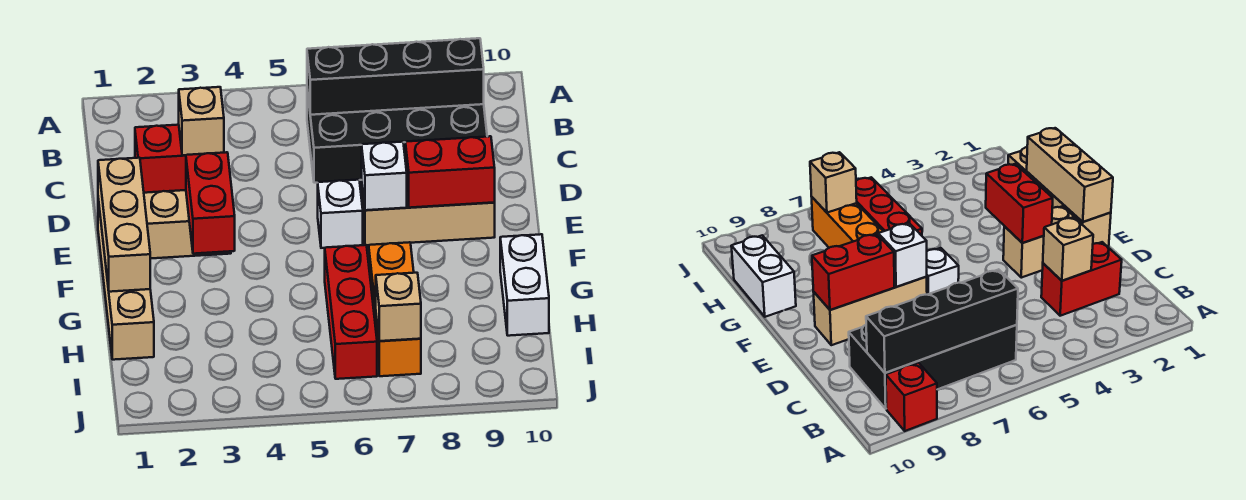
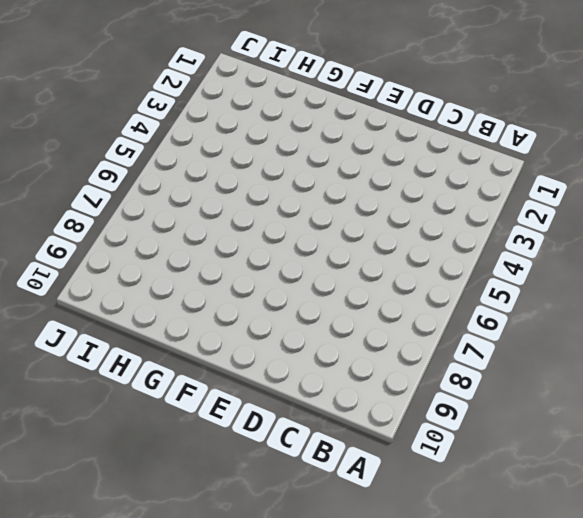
none -> red 1x1 brick [886,363,937,431]
none -> black 2x4 brick [307,90,487,183]
none -> red 1x2 brick [135,125,186,193]

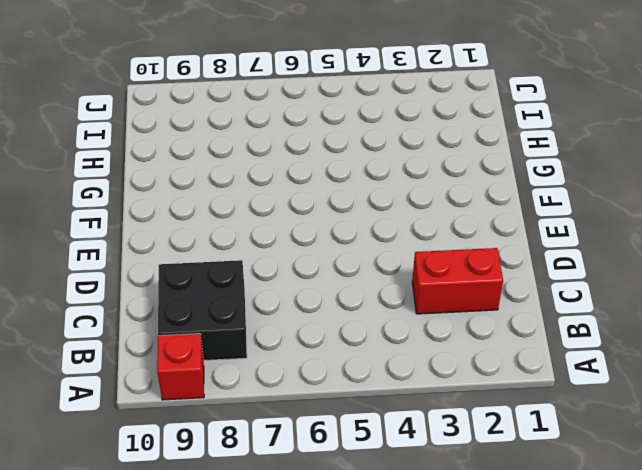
black 2x2 brick [158,260,247,360] -> black 2x4 brick [307,90,487,183]
none -> tan 1x4 brick [98,199,154,360]
none -> tan 1x2 brick [144,190,231,259]
none -> white 1x1 brick [318,180,363,248]

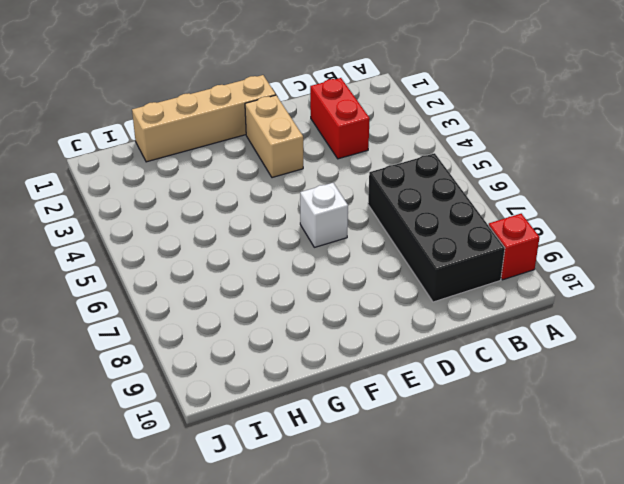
none -> tan 1x3 brick [362,188,495,245]
none -> red 1x3 brick [325,245,377,379]
none -> orange 1x3 brick [369,242,421,376]

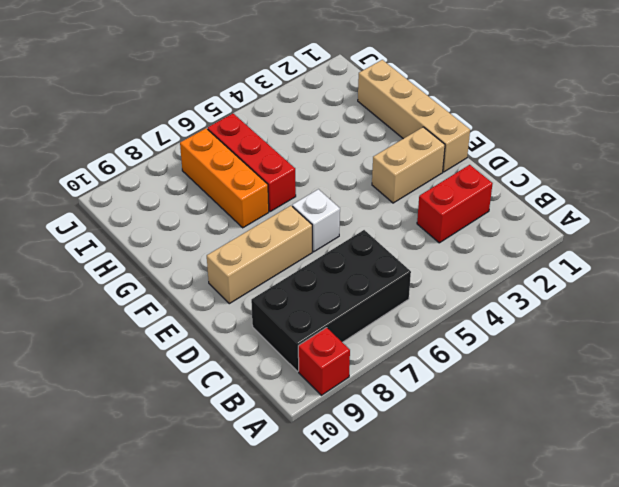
none -> white 1x2 brick [500,234,549,336]
none -> black 1x4 brick [307,38,484,115]
none -> tan 1x1 brick [179,87,224,155]

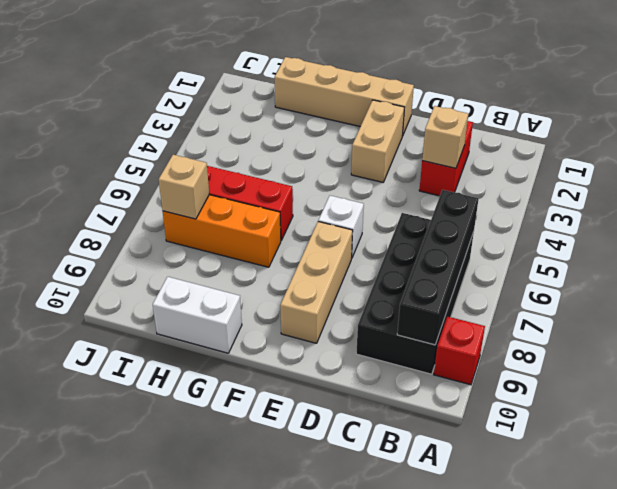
none -> tan 1x3 brick [98,158,150,292]
none -> red 1x2 brick [186,152,235,254]
none -> white 1x1 brick [362,142,407,210]

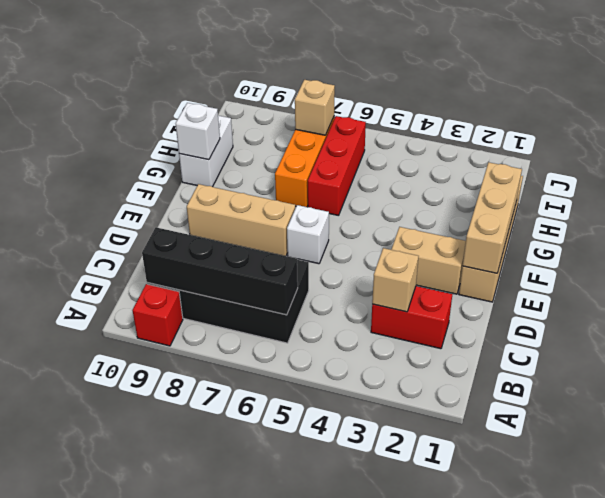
white 1x1 brick [176,103,220,160] -> white 1x1 brick moved to [362,142,407,210]
none -> red 1x2 brick [186,152,235,254]
none -> red 1x2 brick [405,136,495,208]

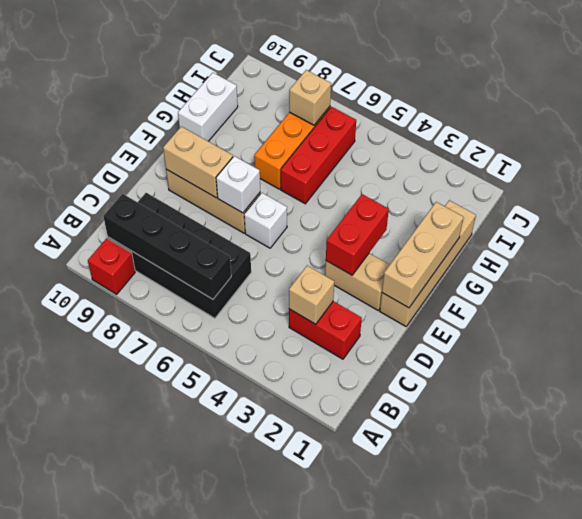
tan 1x2 brick [163,126,233,198] -> red 1x2 brick [405,136,495,208]

